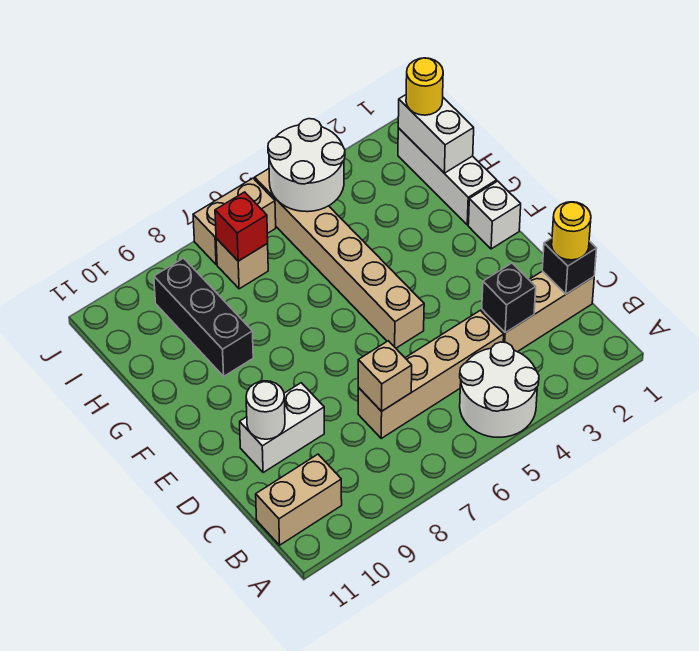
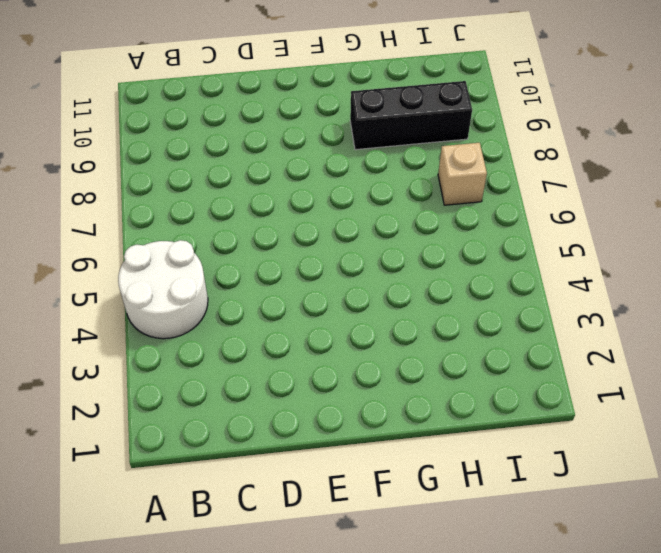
none -> tan 1x2 brick [256,454,342,545]
none -> tan 1x3 brick [482,271,594,352]
none -> tan 1x4 brick [358,310,504,438]

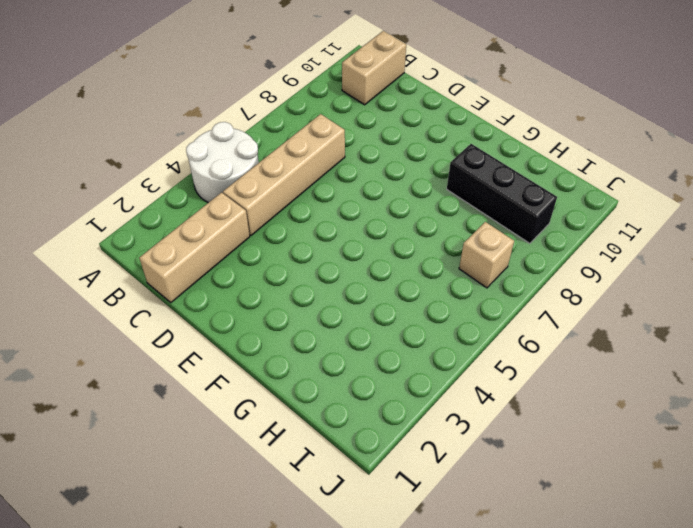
none -> white 1x2 brick [240,383,324,473]
none -> tan 1x6 brick [255,169,424,348]
none -> white 1x1 brick [468,181,521,249]

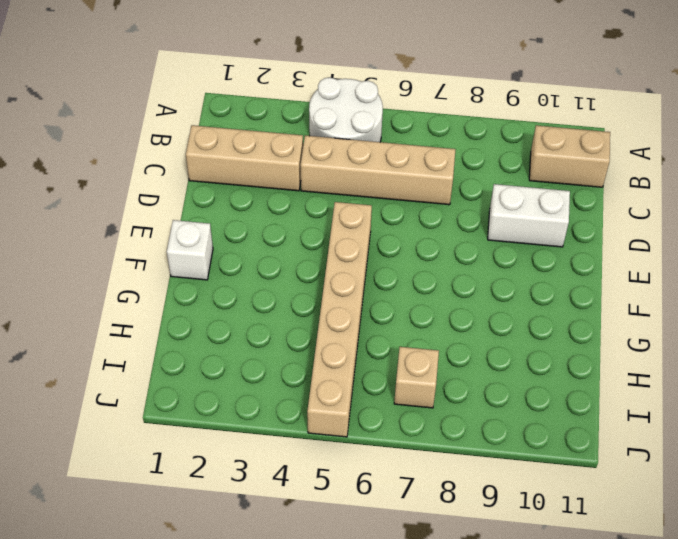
none -> white 1x3 brick [398,128,497,225]
none -> black 1x3 brick [154,258,253,376]
none -> tan 1x2 brick [193,178,276,264]

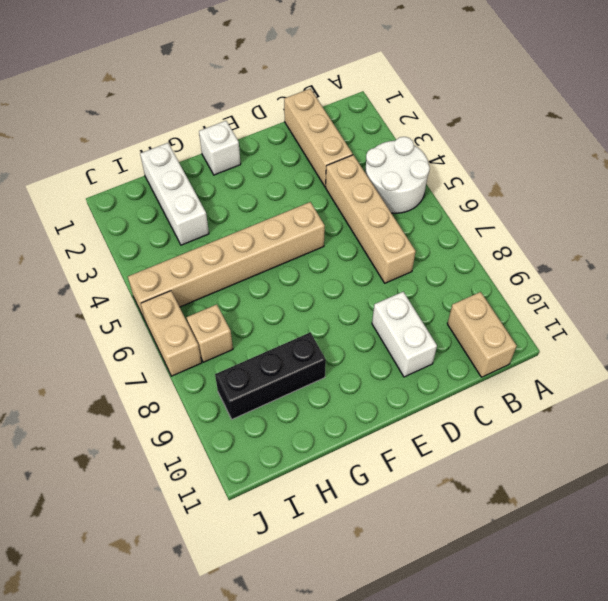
white 1x3 brick [140,143,209,245] -> white 1x3 brick turned to [398,128,497,225]
none -> black 1x1 brick [542,238,597,294]
none -> black 1x1 brick [482,263,536,333]
none -> tan 1x1 brick [358,341,412,411]

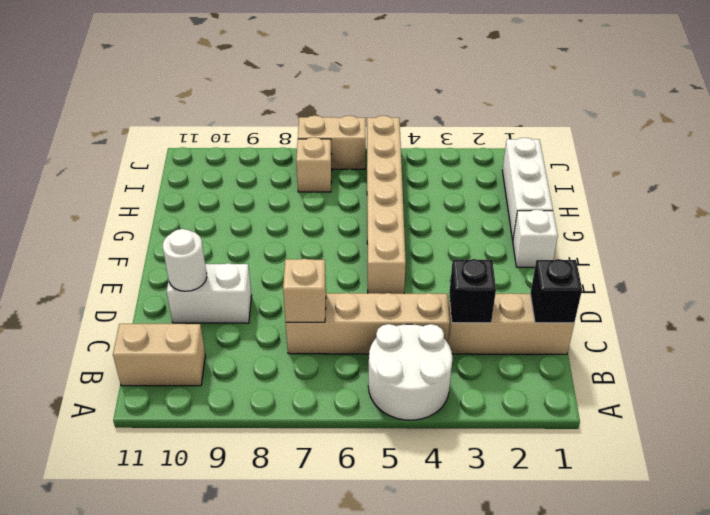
none -> black 1x3 brick [154,258,253,376]
none -> white 1x2 brick [398,95,474,173]
none -> white 2x2 round brick [268,119,345,212]

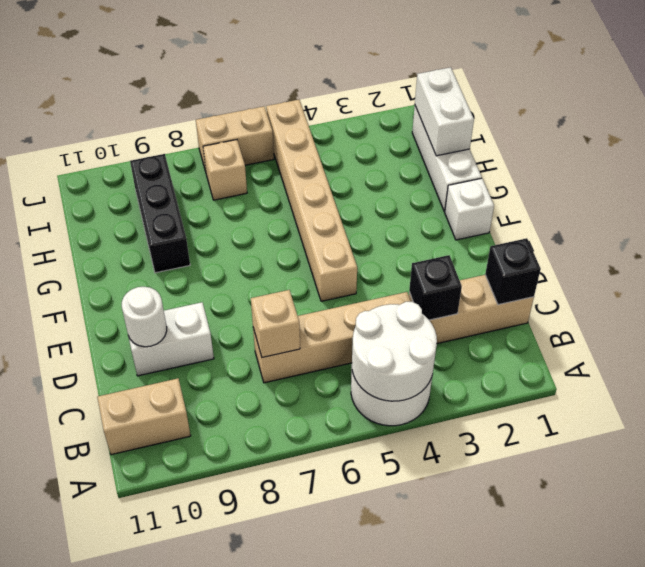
white 2x2 round brick [352,302,437,401] -> white 2x2 round brick moved to [268,119,345,212]
none -> red 1x1 brick [215,192,268,261]
none -> yellow 1x1 round brick [552,202,591,260]
none -> yellow 1x1 round brick [406,58,443,115]

